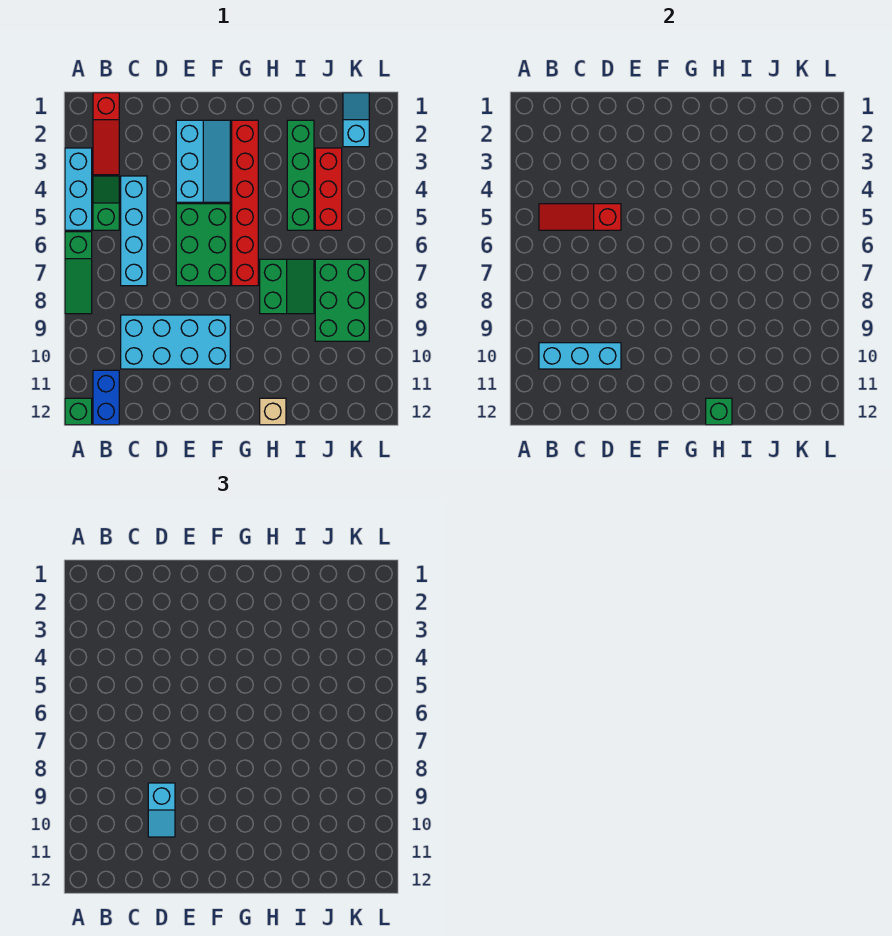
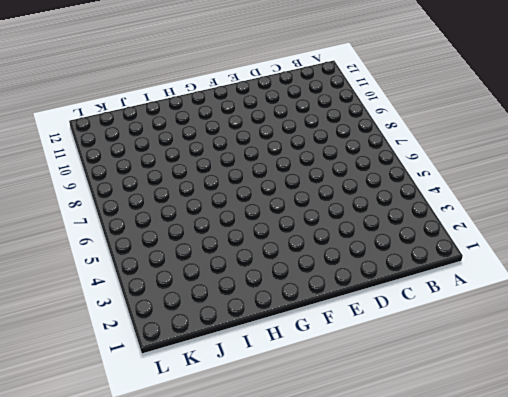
none -> cyan 1x3 brick [65,148,92,230]
none -> green 1x3 slope [65,232,92,314]
none -> green 1x1 brick [65,398,92,425]

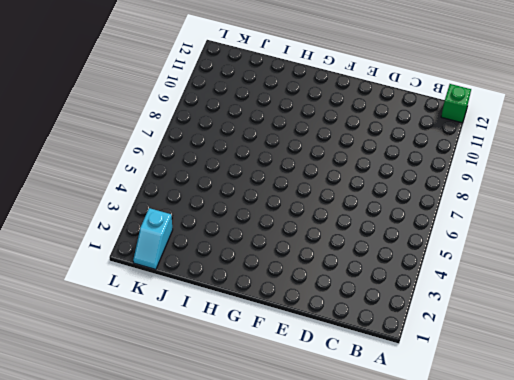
none -> cyan 1x3 brick [65,148,92,230]
none -> green 1x3 slope [65,232,92,314]
none -> red 1x3 slope [93,93,119,175]

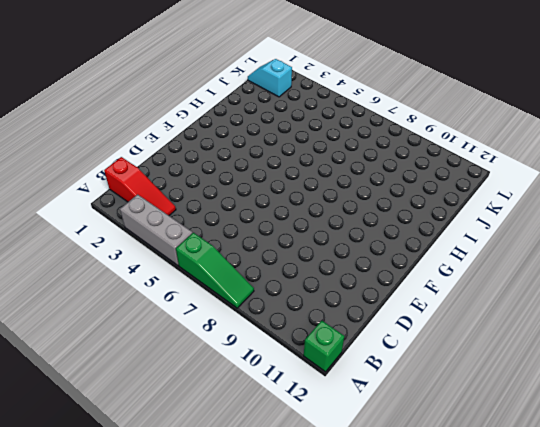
grey 1x3 brick [120,194,192,266] -> cyan 1x3 brick [65,148,92,230]
none -> green 1x2 slope [93,176,119,230]
none -> blue 1x2 brick [93,370,119,425]
none -> cyan 1x4 brick [121,176,147,286]

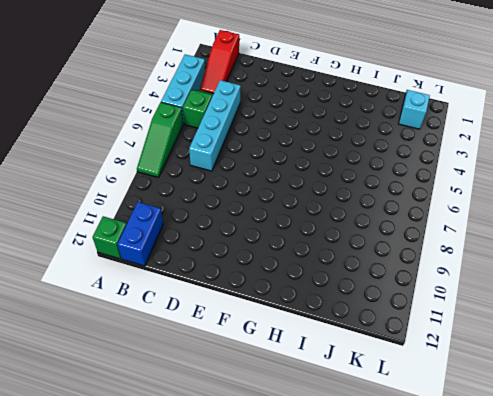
none -> cyan 2x4 brick [121,315,230,369]
none -> cyan 2x3 slope [176,120,230,202]
none -> green 2x3 brick [176,204,230,286]

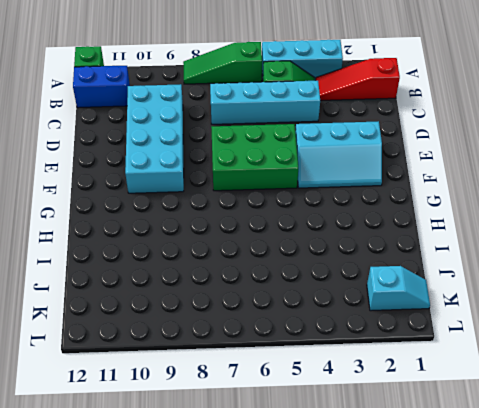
none -> red 1x6 brick [232,120,258,286]
none -> green 2x2 slope [260,259,314,314]
none -> tan 1x1 brick [260,398,286,425]

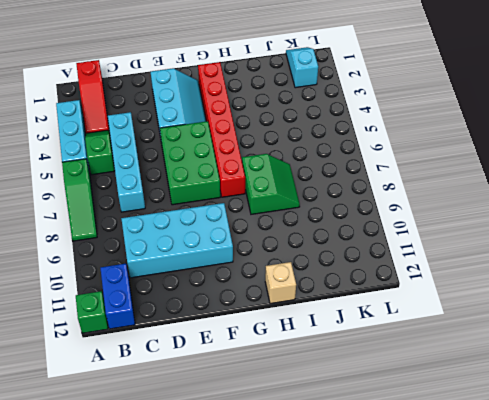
none -> green 1x4 brick [287,120,314,230]
none -> red 1x3 brick [315,148,342,230]
none -> green 2x3 brick [315,259,369,341]

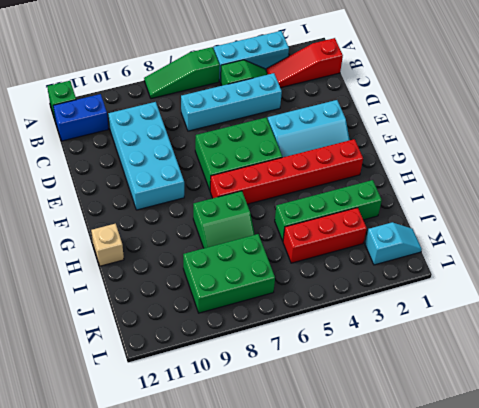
none -> red 1x3 slope [539,204,621,230]
none -> cyan 1x3 brick [539,343,621,369]
none -> green 1x1 brick [706,398,732,425]

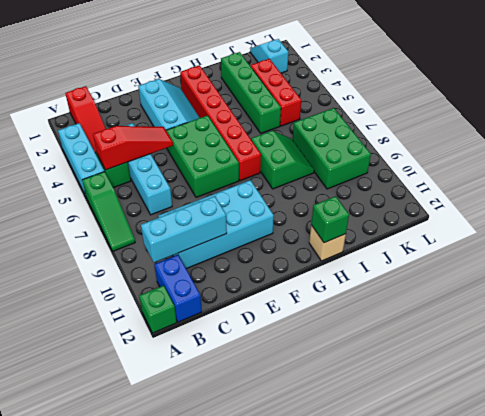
red 1x3 slope [93,126,173,170] -> red 1x3 slope turned to [539,204,621,230]
none -> cyan 1x2 slope [148,783,175,837]

